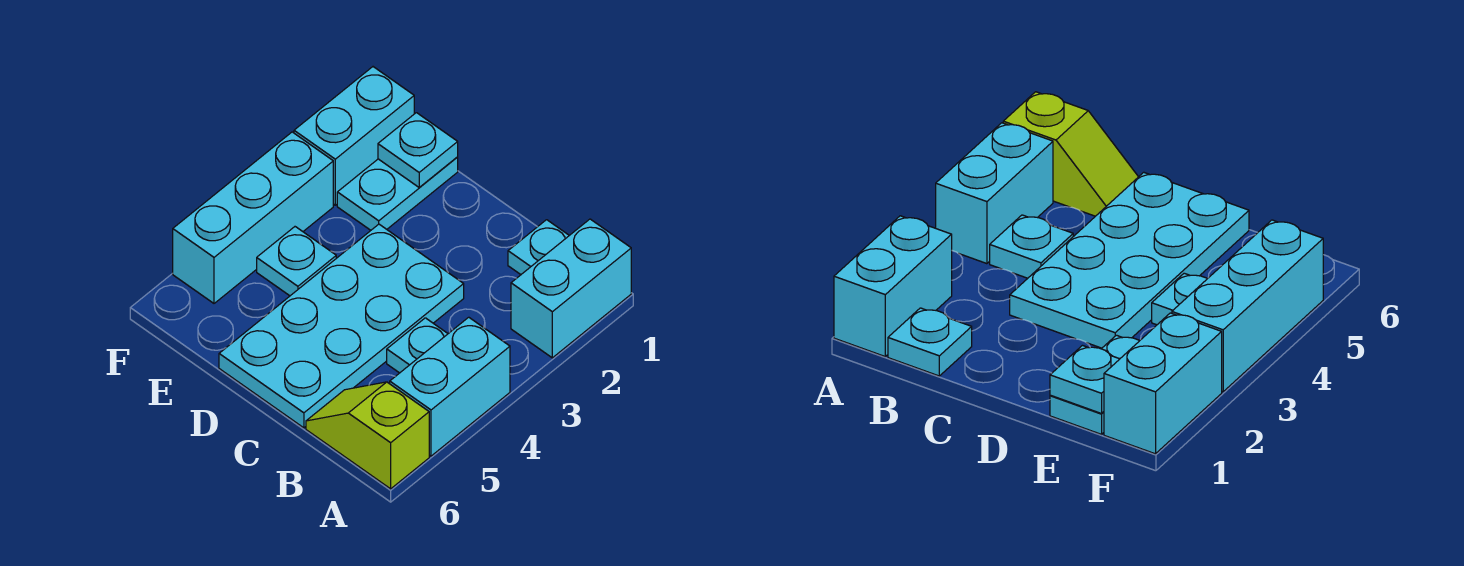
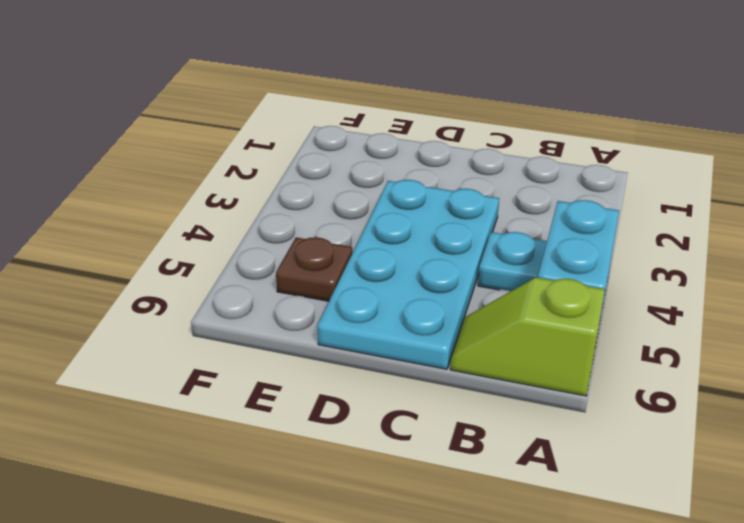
brown 1x1 plate [276,237,352,301] -> none
none -> cyan 1x2 brick [511,219,631,358]
none -> cyan 1x1 plate [508,220,569,275]

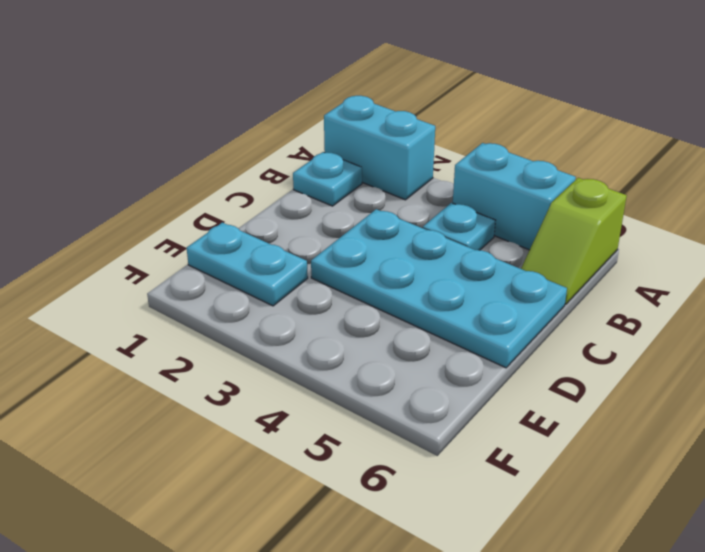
none -> cyan 1x1 plate [257,227,336,296]
none -> cyan 1x2 brick [294,67,414,205]

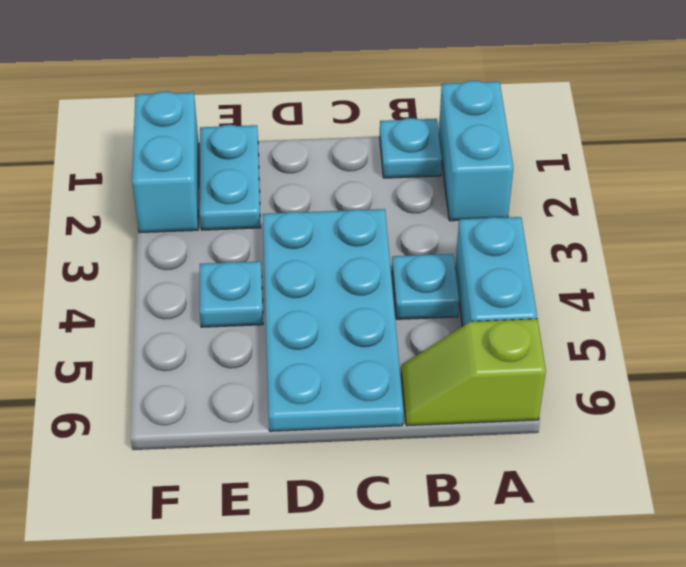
none -> cyan 1x3 brick [173,132,333,303]
none -> cyan 1x1 plate [378,113,458,188]

